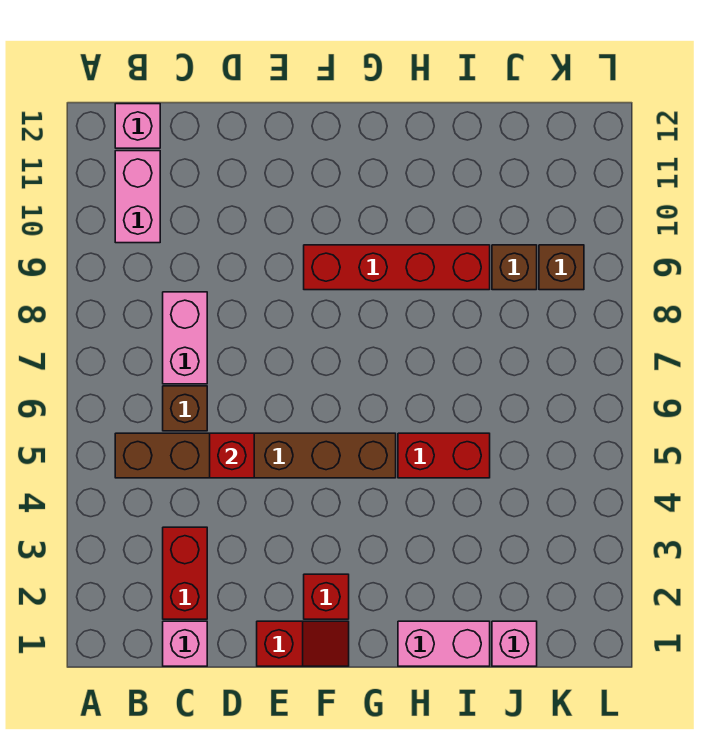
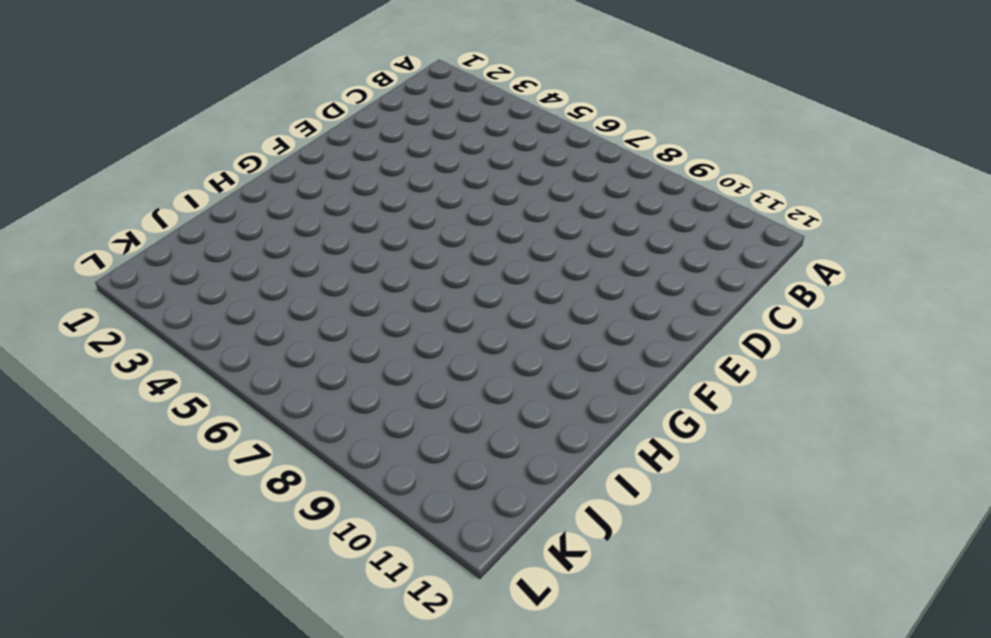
none -> brown 1x6 brick [115,433,396,478]
none -> pink 1x2 brick [115,151,160,243]
none -> pink 1x1 brick [115,104,160,148]

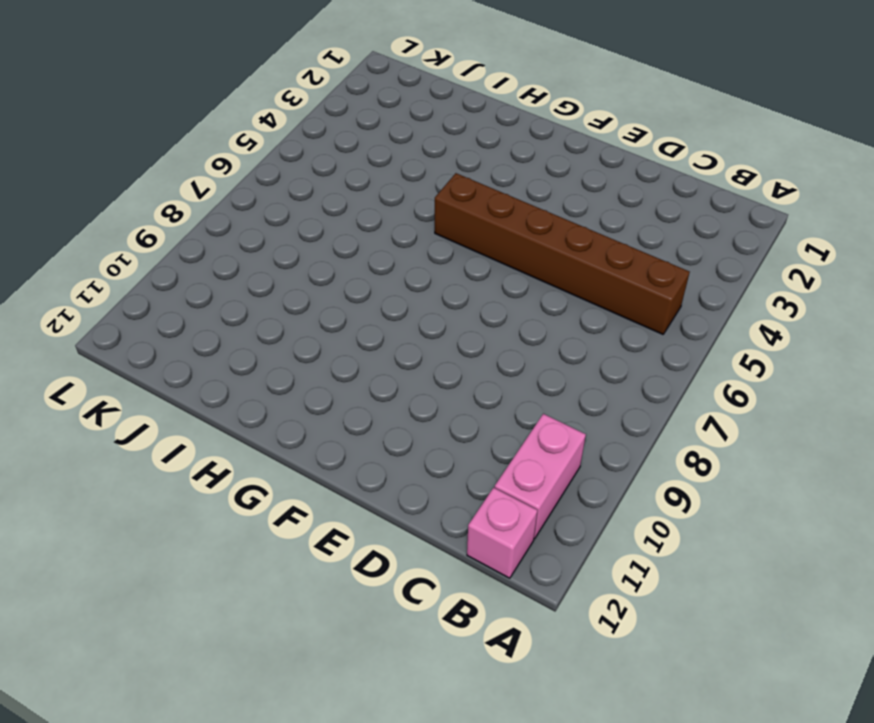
none -> pink 1x1 brick [163,621,207,666]
none -> red 1x2 brick [163,527,207,619]
none -> brown 1x1 brick [163,386,207,431]

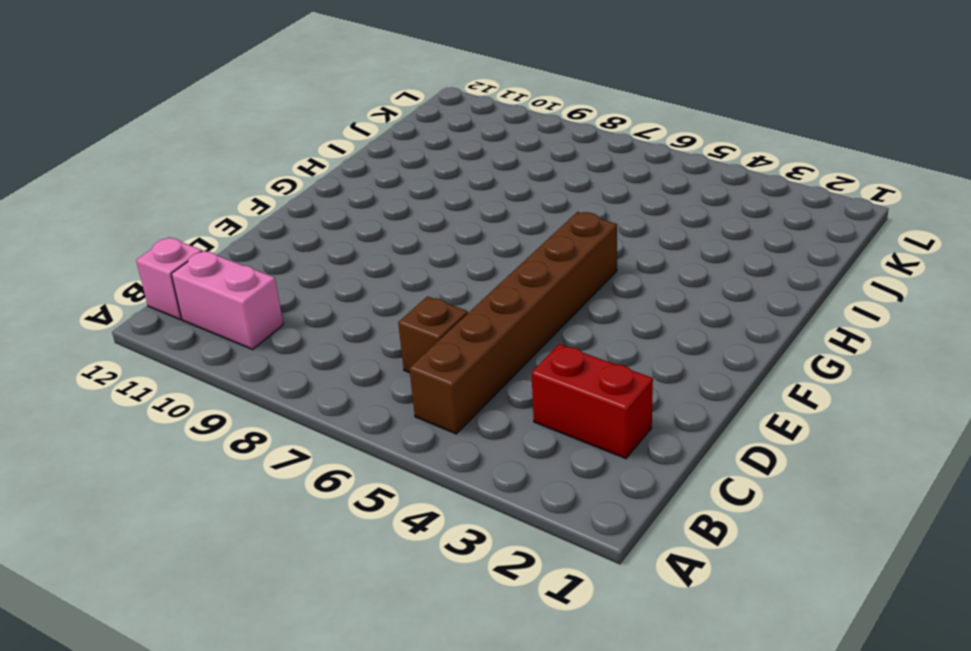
none -> pink 1x1 brick [163,621,207,666]
none -> pink 1x2 brick [163,292,207,384]
none -> red 1x2 slope [257,621,349,666]

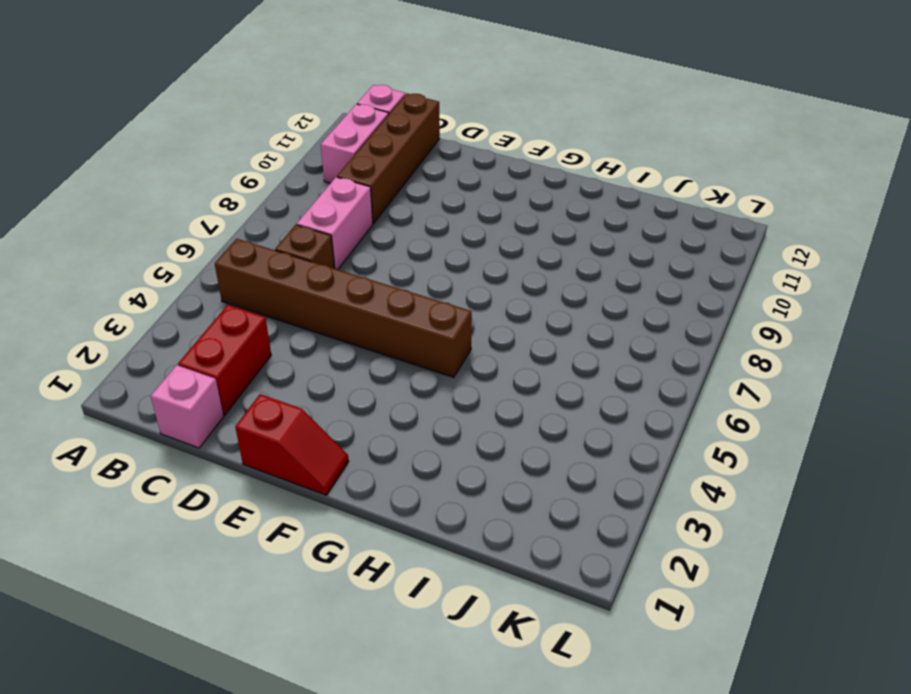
brown 1x4 brick [337,94,440,223] -> none
none -> red 1x1 brick [304,574,349,619]
none -> red 1x4 brick [304,245,490,290]
none -> pink 1x2 brick [398,621,490,666]

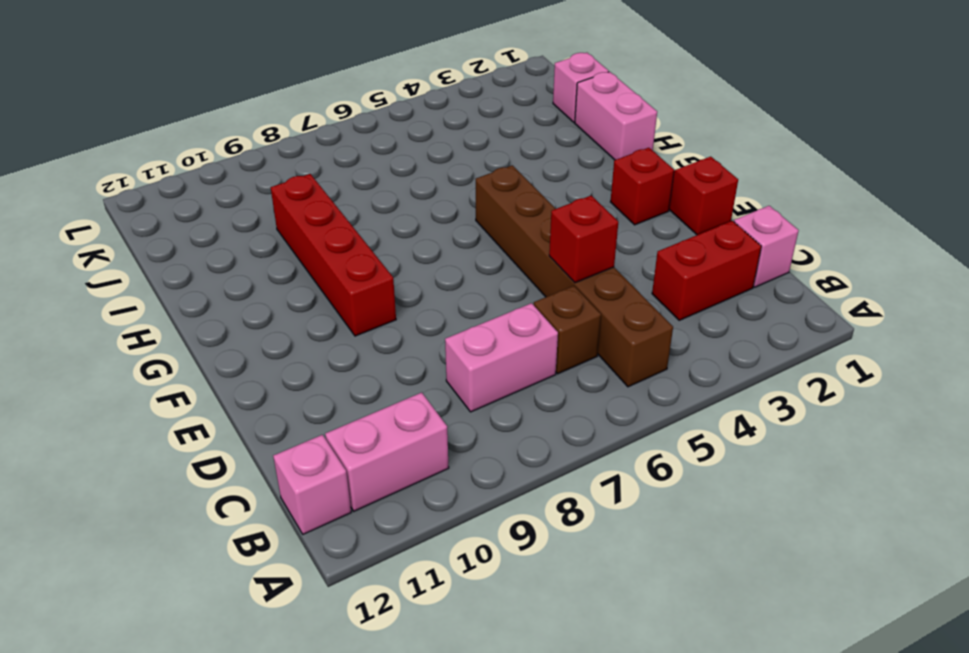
none -> red 1x2 brick [398,433,490,478]
none -> brown 1x1 brick [492,245,537,290]
none -> brown 1x1 brick [539,245,584,290]

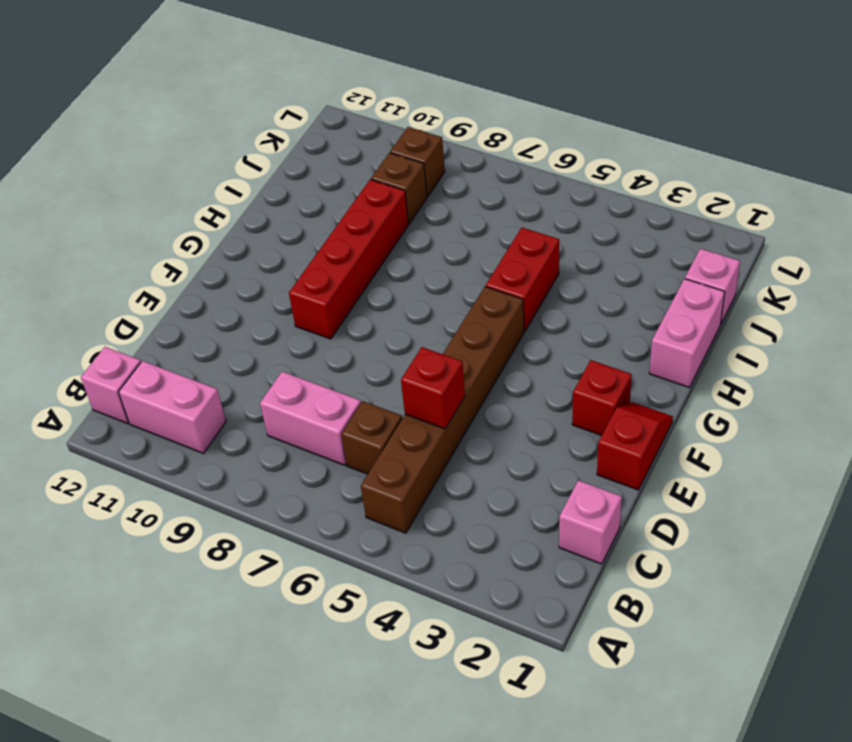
none -> red 1x2 brick [163,527,207,619]

